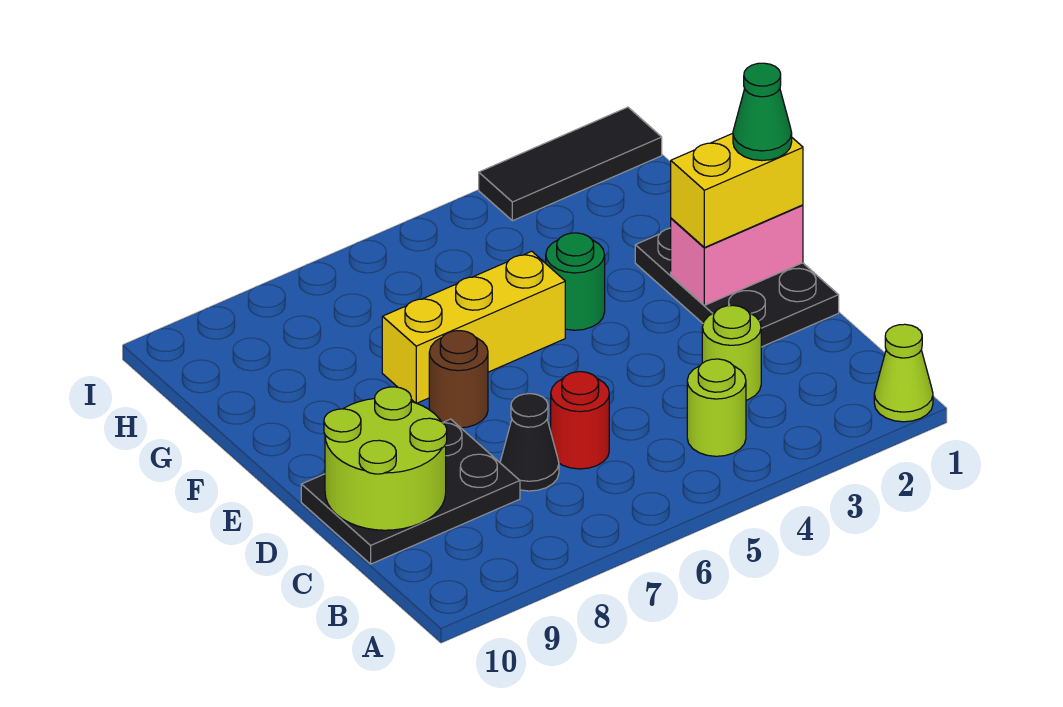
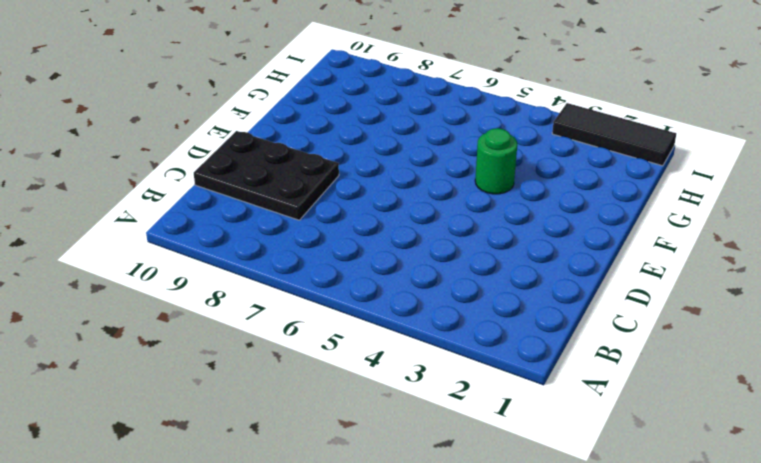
none -> lime 1x1 cone [874,324,933,422]
none -> lime 1x1 round brick [687,359,746,456]
none -> lime 1x1 round brick [702,305,761,400]

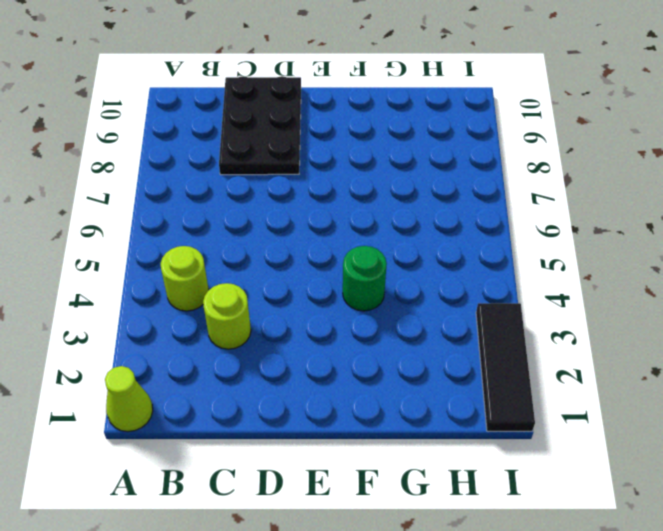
none -> red 1x1 round brick [551,372,609,469]
none -> black 1x1 cone [500,394,559,491]
none -> black 2x3 plate [635,228,839,347]

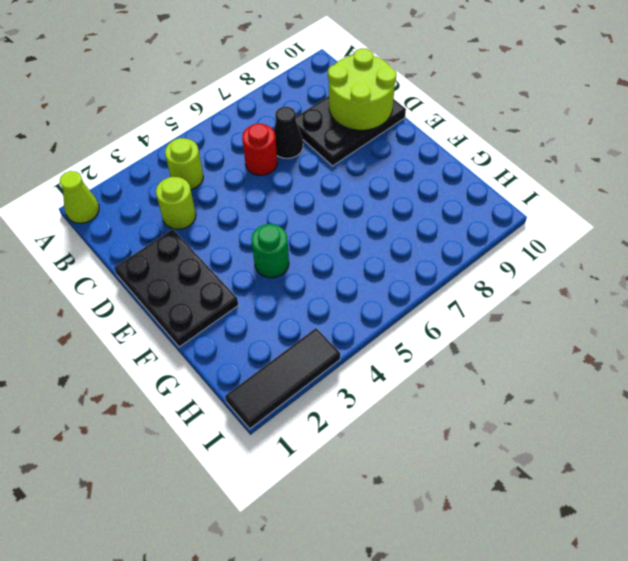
none -> brown 1x1 round brick [429,331,488,428]
none -> yellow 1x3 brick [382,251,565,403]
none -> pink 1x2 brick [671,205,803,305]

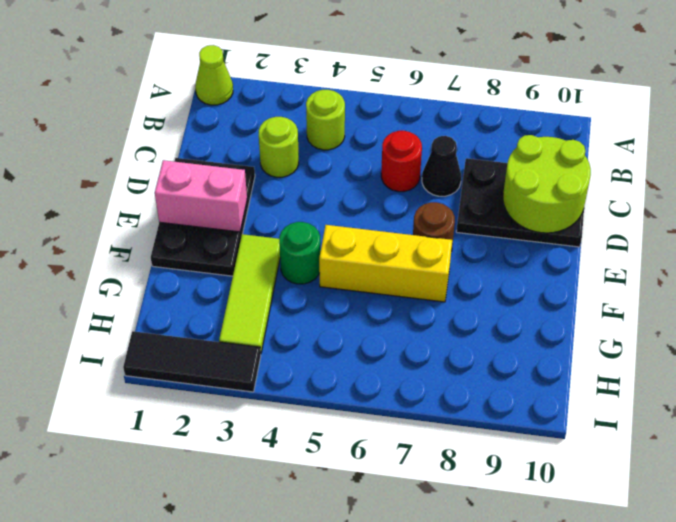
lime 1x3 tile [219,234,280,353] -> none
none -> yellow 1x2 brick [671,133,803,248]
none -> green 1x1 cone [733,63,792,161]

